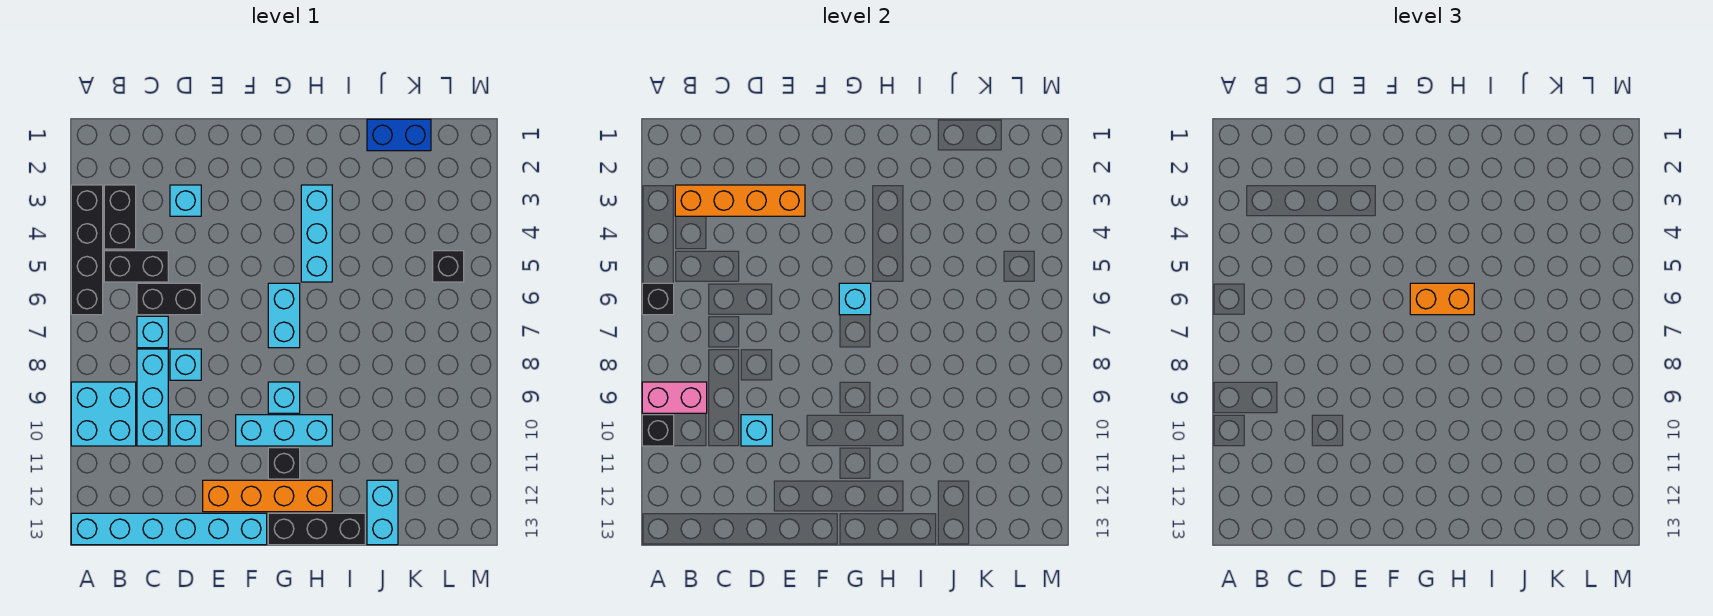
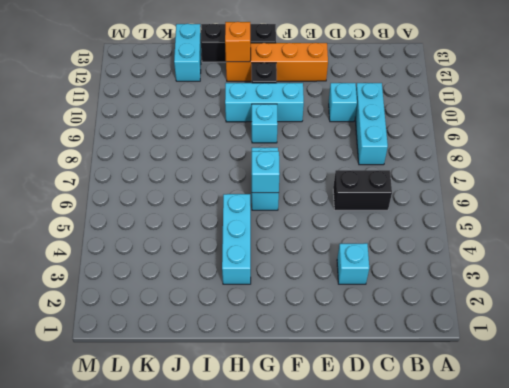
orange 1x1 brick [225,22,251,62] -> none
none -> black 1x4 brick [71,185,103,315]
none -> cyan 2x2 brick [71,382,136,446]
none -> cyan 1x6 brick [71,513,267,545]

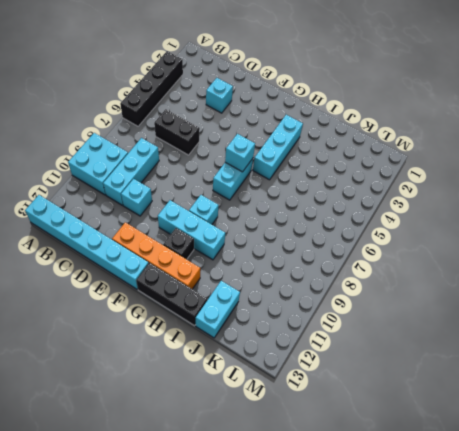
none -> black 1x2 brick [104,185,136,249]
none -> black 1x2 brick [104,251,168,282]
none -> cyan 1x1 brick [137,316,168,348]

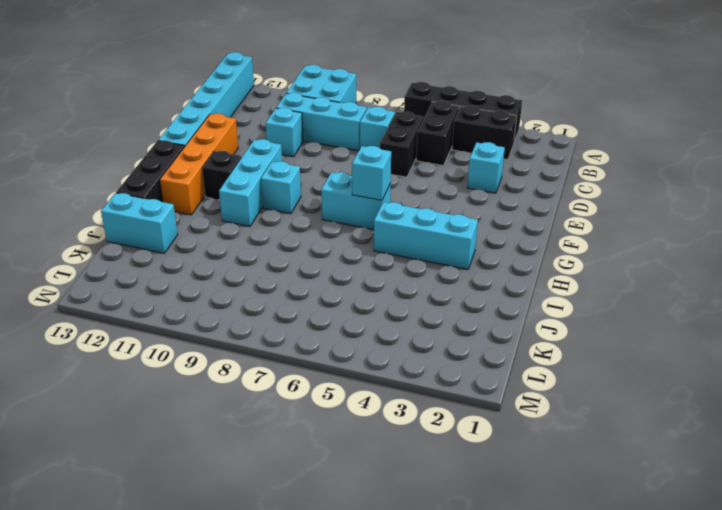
none -> cyan 1x1 brick [170,349,201,380]
none -> blue 1x2 brick [367,119,431,151]
none -> black 1x1 brick [433,251,464,282]

